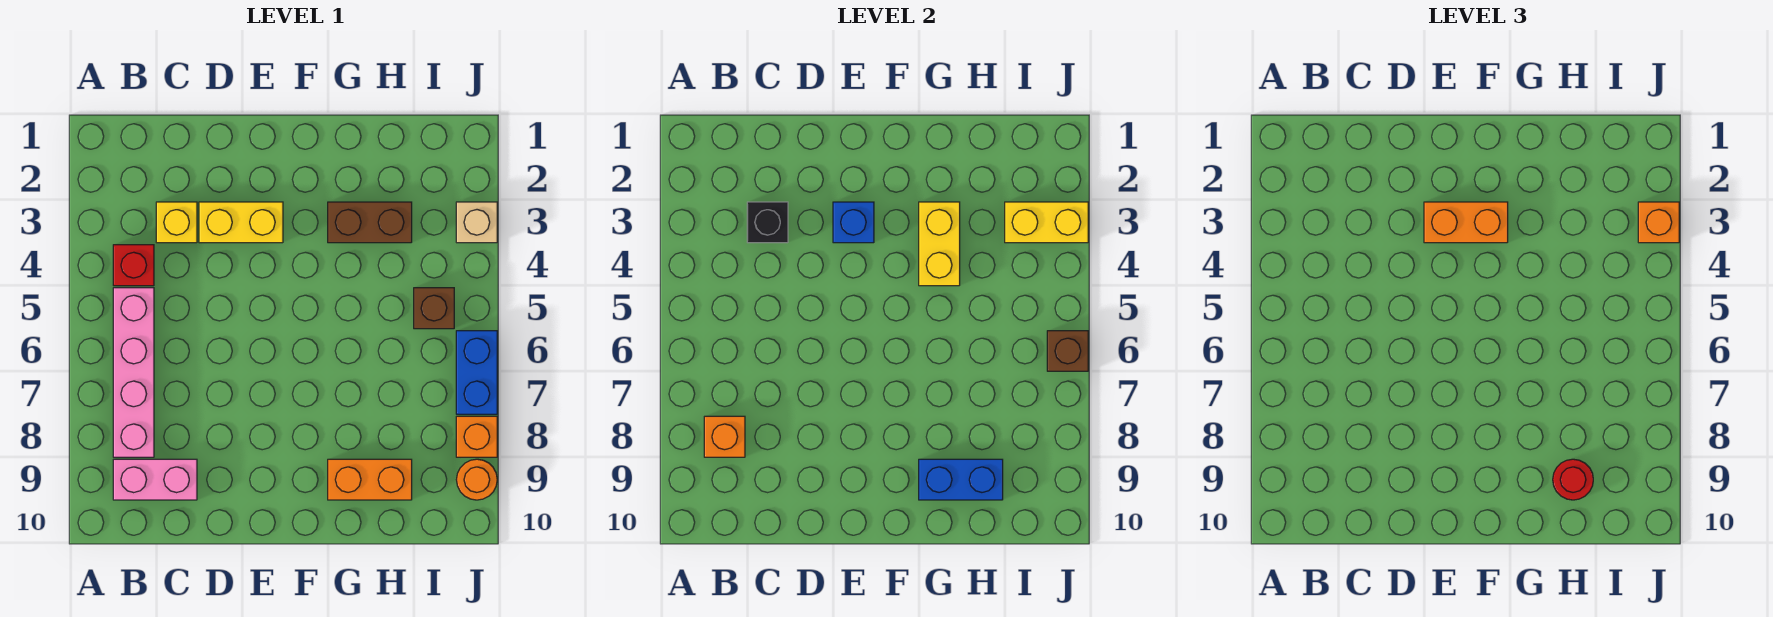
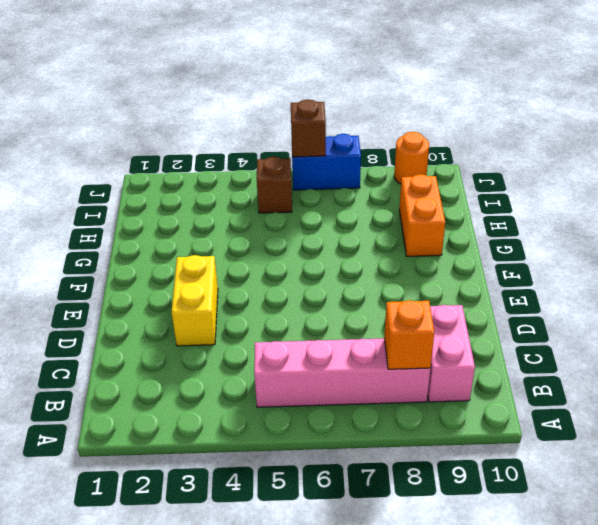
none -> red 1x1 brick [113,245,154,286]
none -> yellow 1x1 brick [156,202,197,243]
none -> brown 1x2 brick [328,202,412,243]

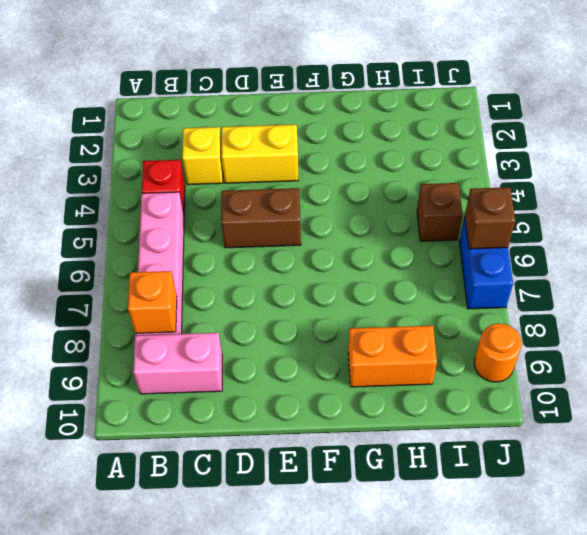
brown 1x2 brick [221,188,301,248] -> brown 1x2 brick moved to [328,202,412,243]
none -> tan 1x1 brick [456,202,497,243]
none -> orange 1x1 brick [456,416,497,457]
none -> black 1x1 brick [747,202,788,243]

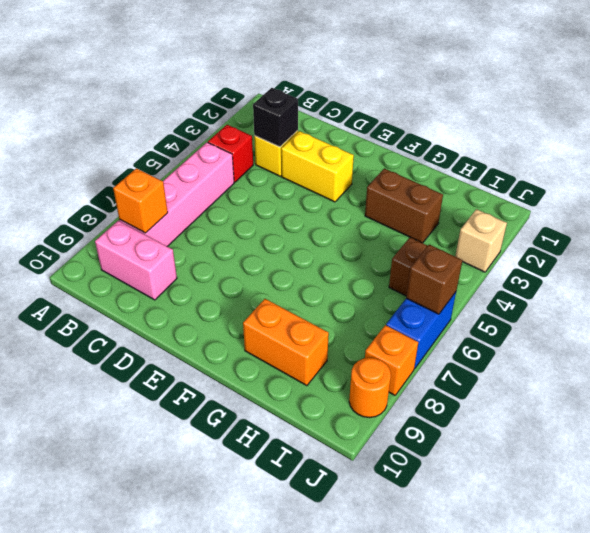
none -> blue 1x1 brick [833,202,874,243]
none -> yellow 1x2 brick [919,202,960,286]
none -> blue 1x2 brick [919,459,1003,500]

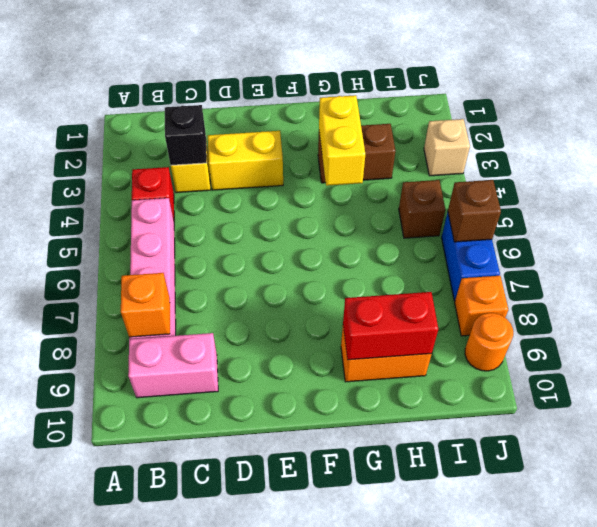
red 1x2 brick [343,292,438,360] -> blue 1x2 brick [919,459,1003,500]
none -> blue 1x1 brick [833,202,874,243]
none -> yellow 1x2 brick [1005,202,1088,243]
none -> orange 1x2 brick [1424,202,1508,243]

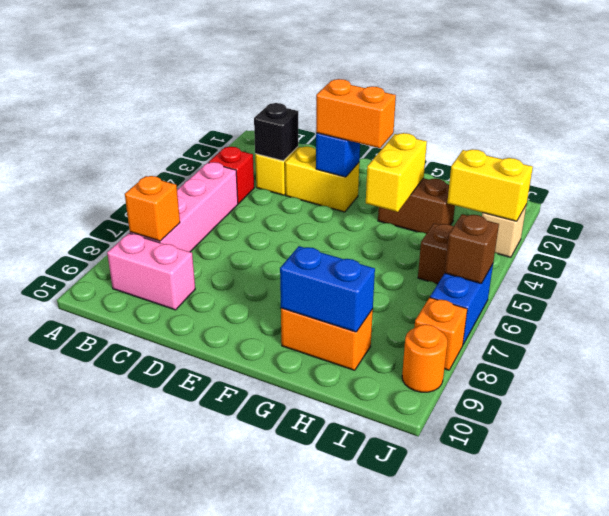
none -> red 1x1 round brick [1553,459,1593,500]
none -> orange 1x1 brick [1638,202,1679,243]

